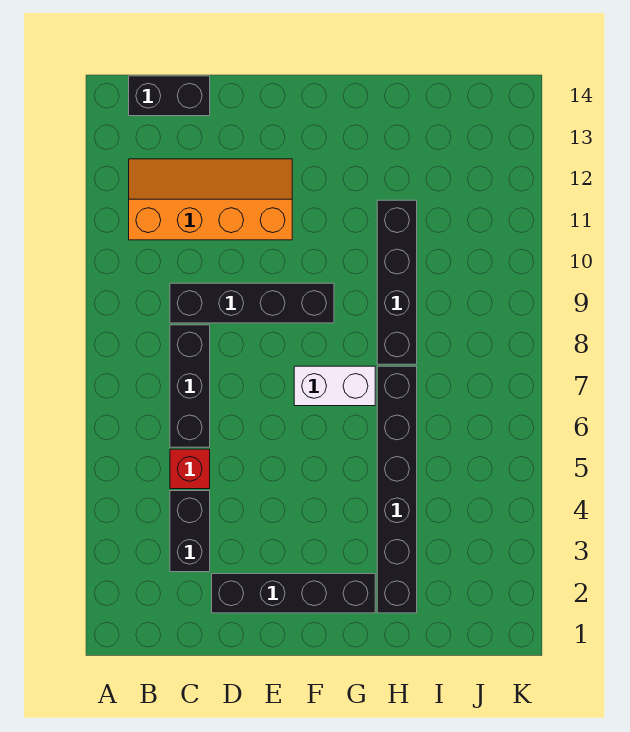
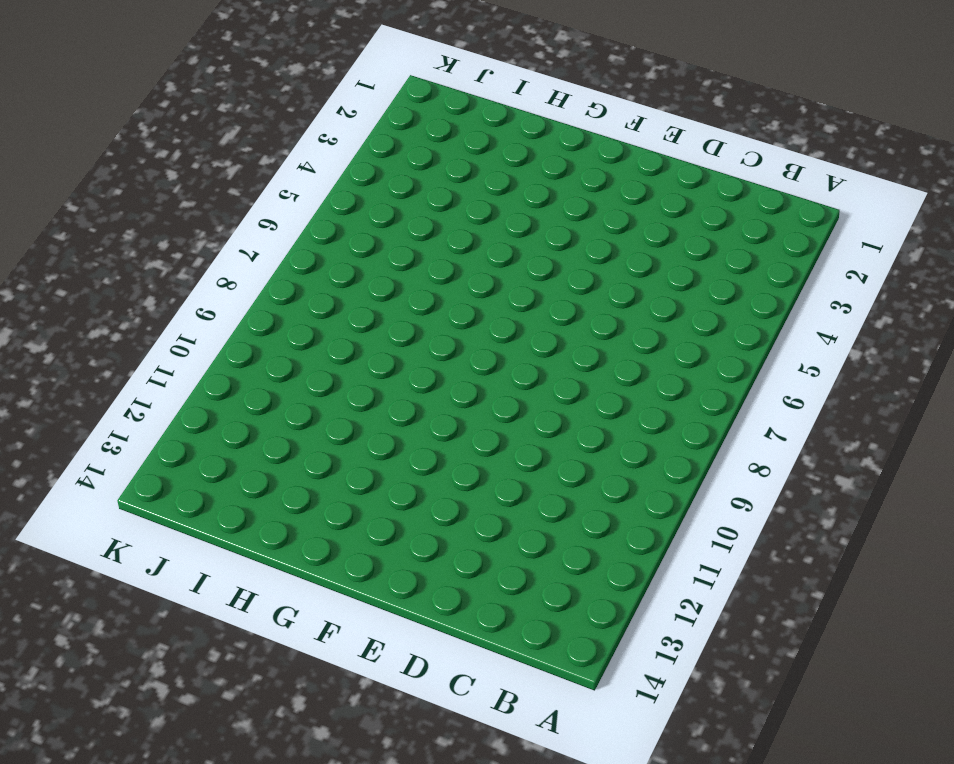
none -> orange 2x4 slope [129,159,292,240]
none -> black 1x2 brick [129,76,210,116]

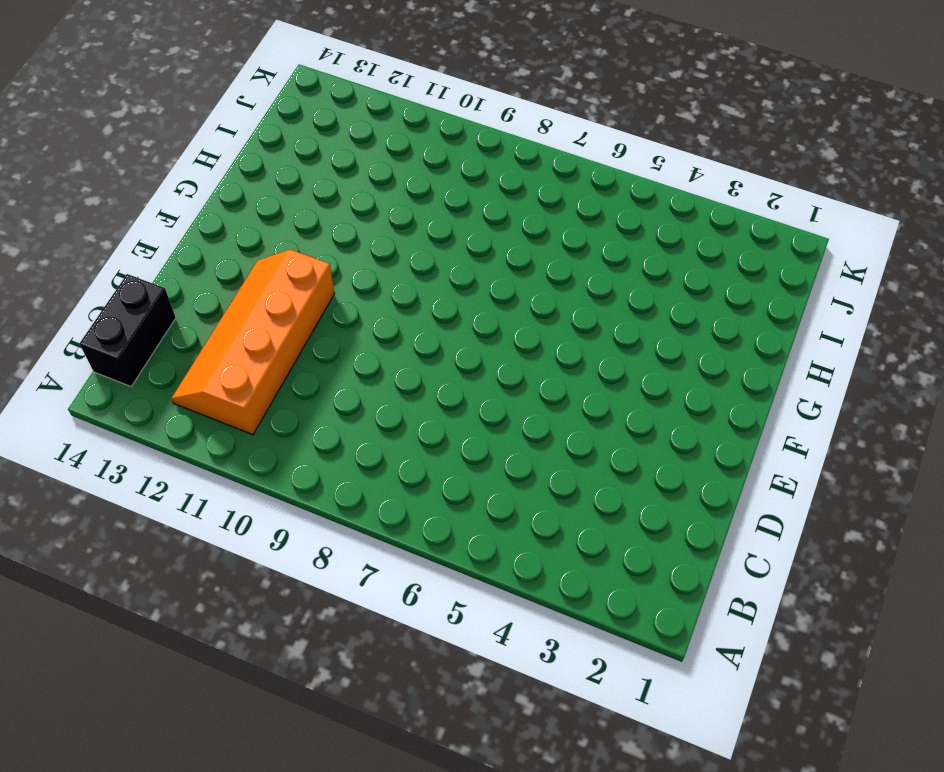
none -> black 1x2 brick [170,491,210,572]
none -> red 1x1 brick [170,449,210,489]

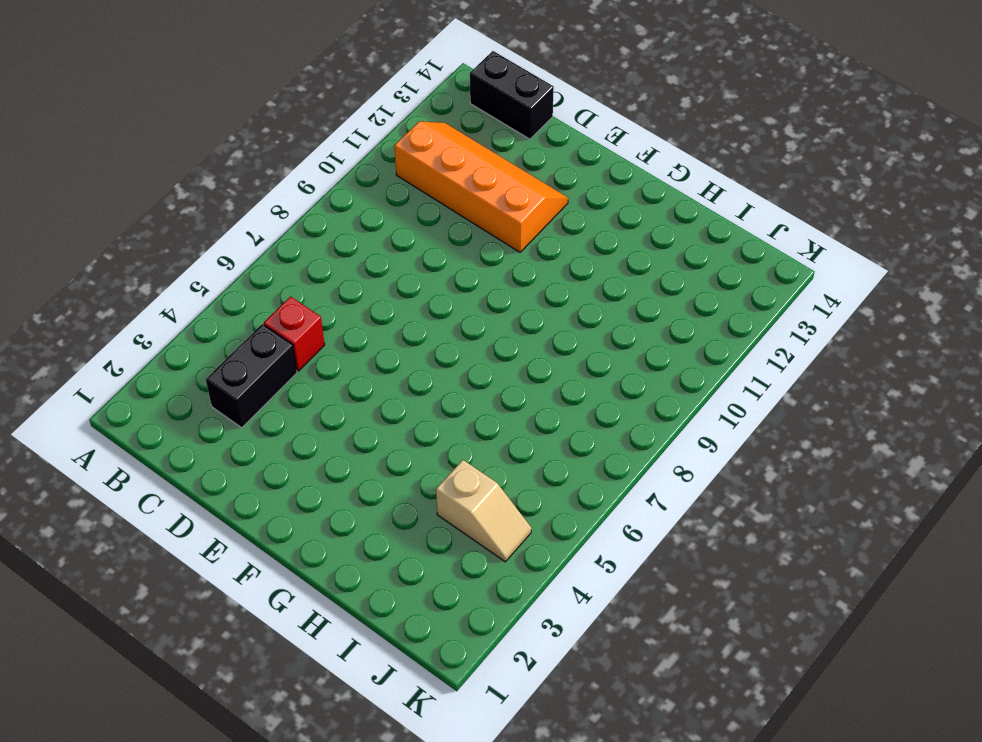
tan 1x2 slope [436,460,532,562] -> none
none -> black 1x3 brick [170,325,210,447]
none -> black 1x4 brick [170,283,334,323]

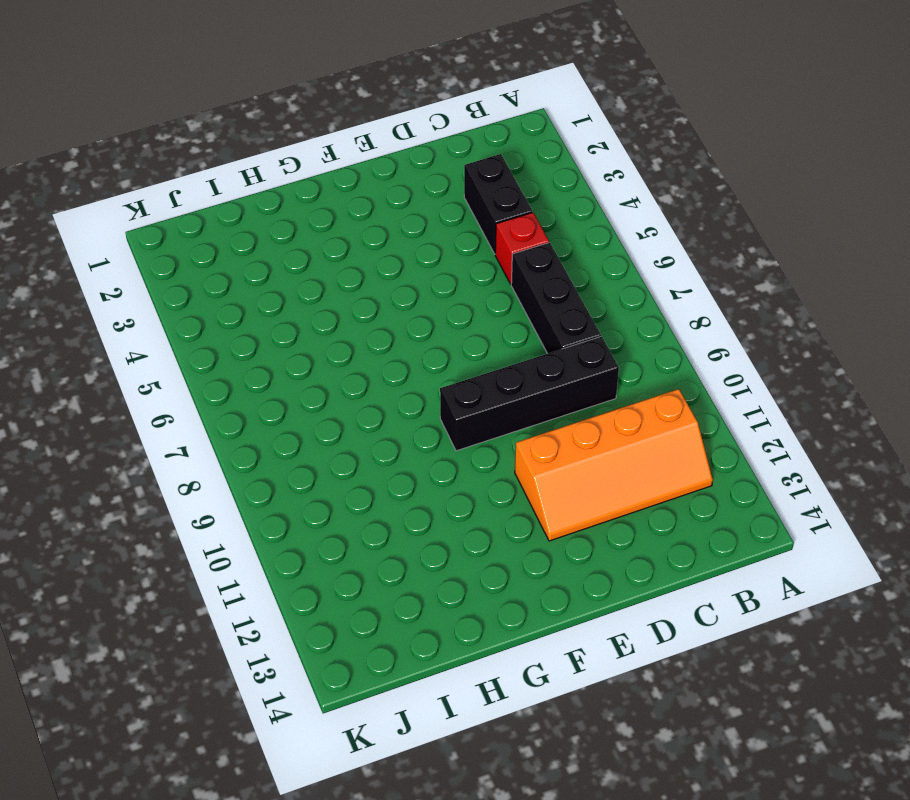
none -> black 1x2 brick [129,76,210,116]
none -> black 1x4 brick [212,574,375,613]

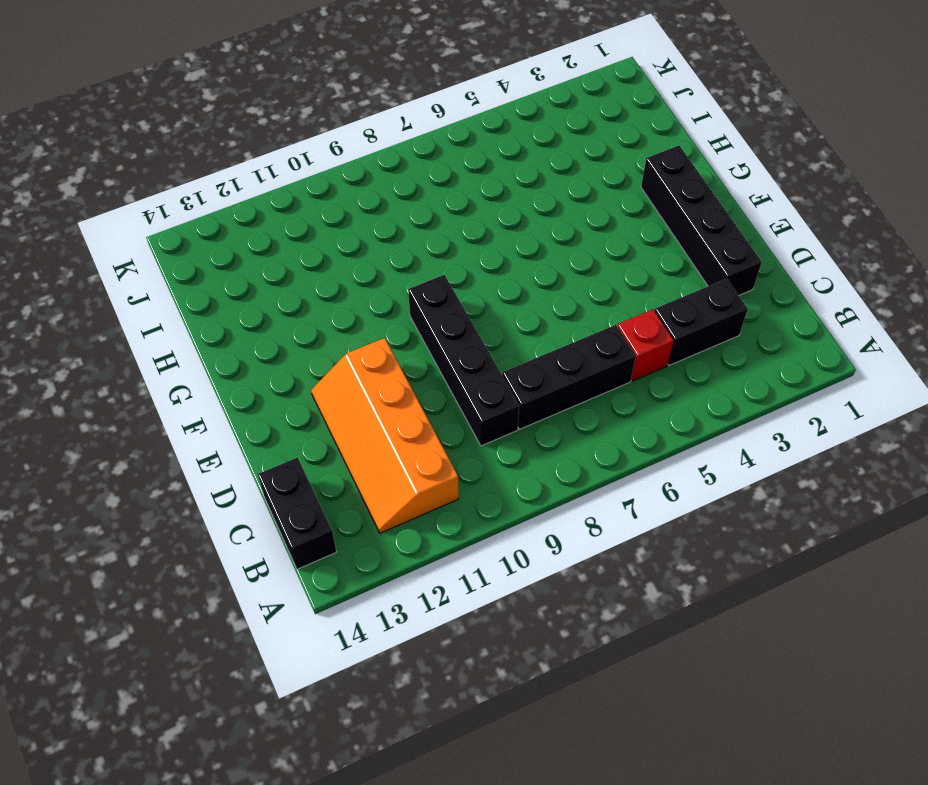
none -> white 1x2 brick [294,366,375,406]
none -> black 1x6 brick [377,366,417,613]

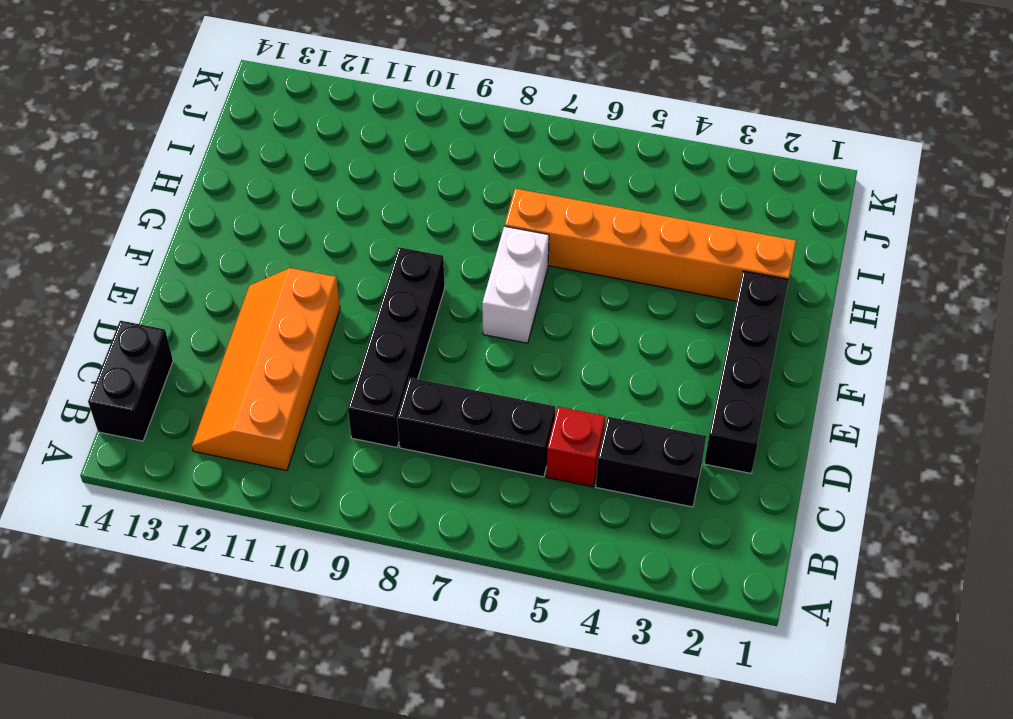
orange 1x6 brick [505,189,796,301] -> black 1x6 brick [377,366,417,613]
none -> black 1x4 brick [377,200,417,364]

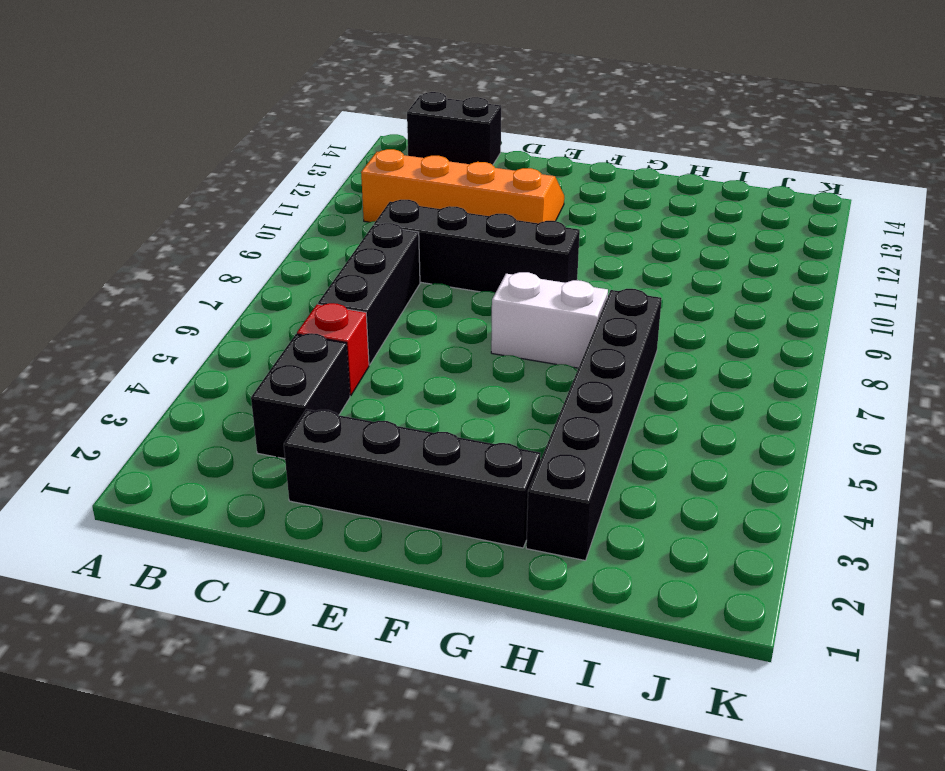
none -> black 1x4 brick [377,200,417,364]

